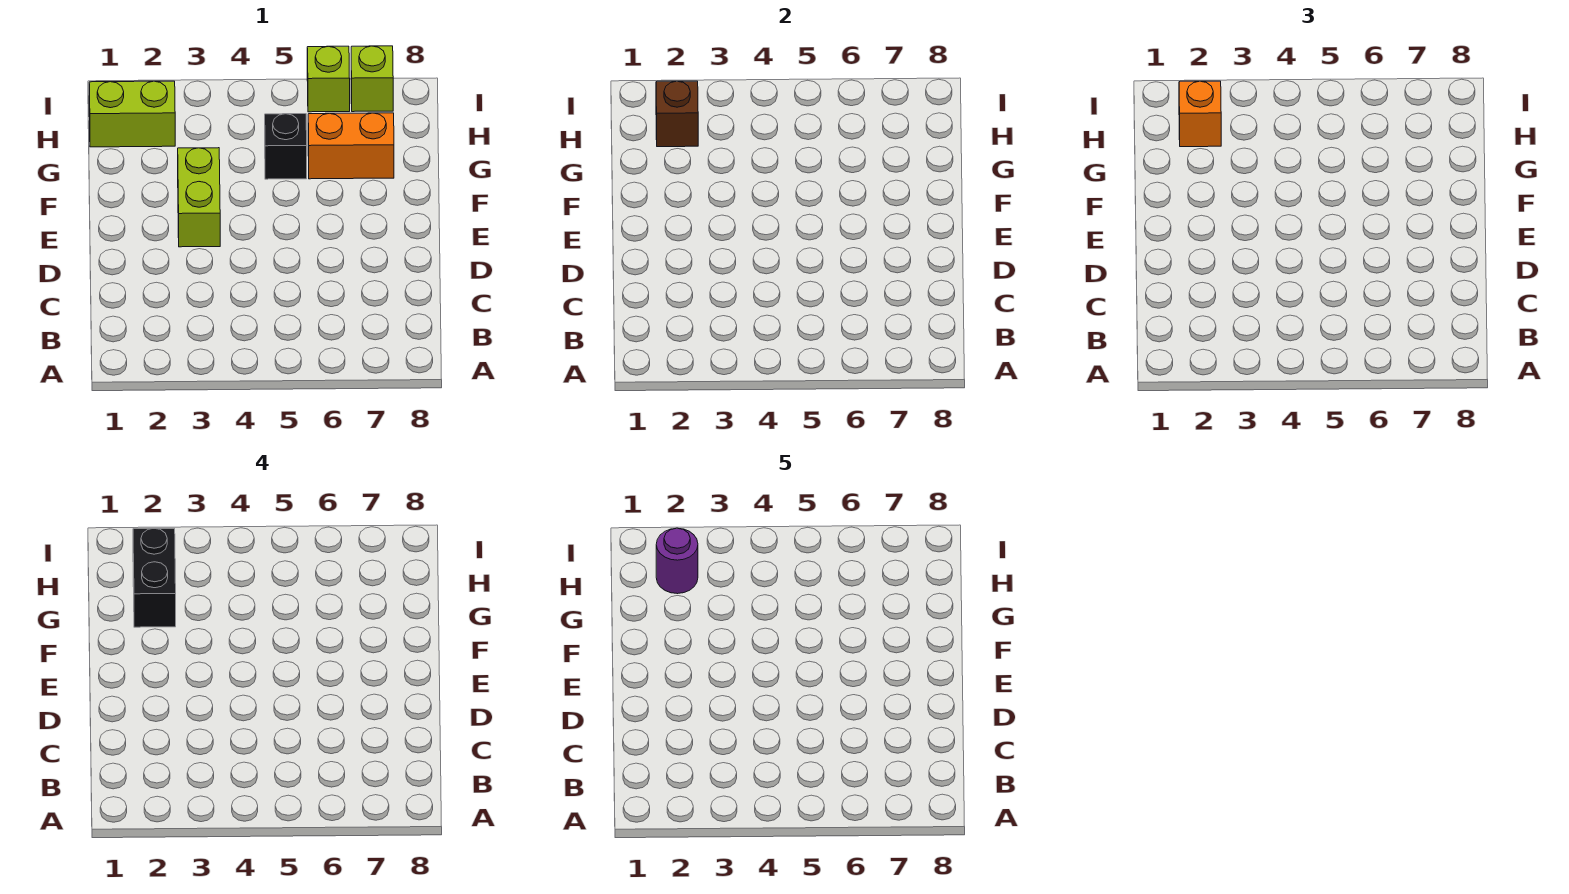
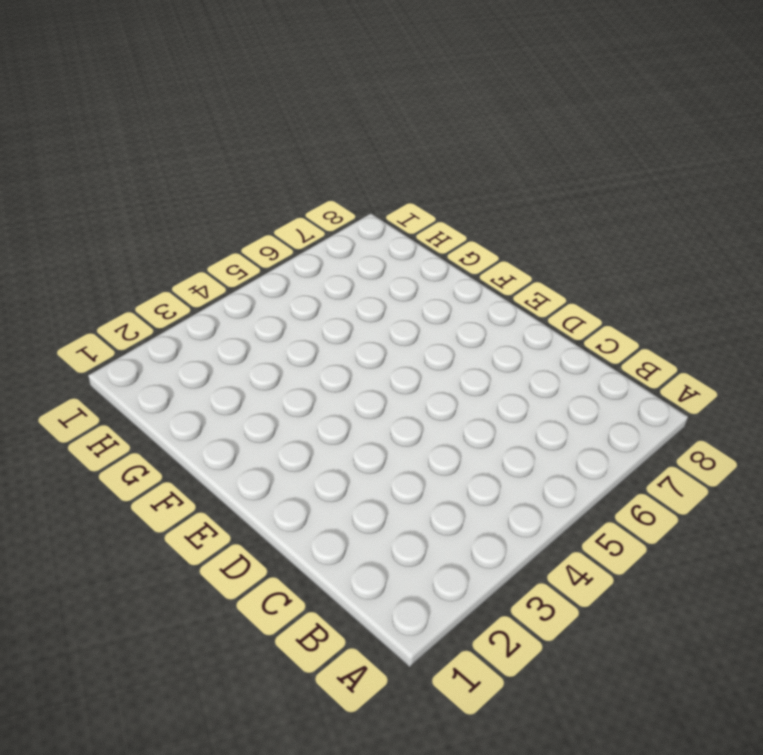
none -> lime 1x2 brick [178,148,220,247]
none -> black 1x1 brick [265,114,307,179]

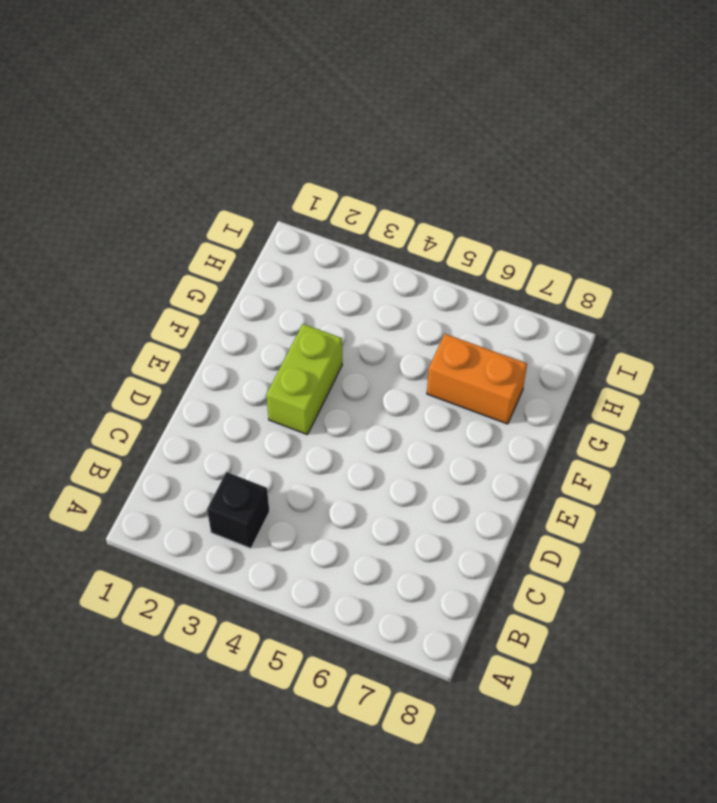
black 1x1 brick [207,472,269,548] -> black 1x1 brick moved to [265,114,307,179]
none -> lime 1x2 brick [89,81,175,147]
none -> lime 1x1 brick [307,46,350,112]

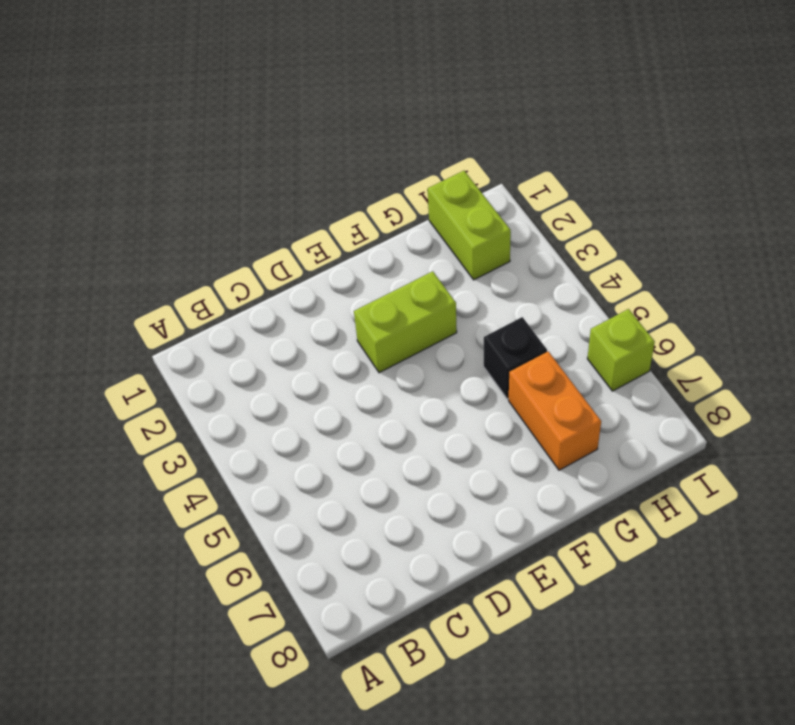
none -> lime 1x1 brick [351,46,393,112]
none -> brown 1x1 brick [656,81,698,147]

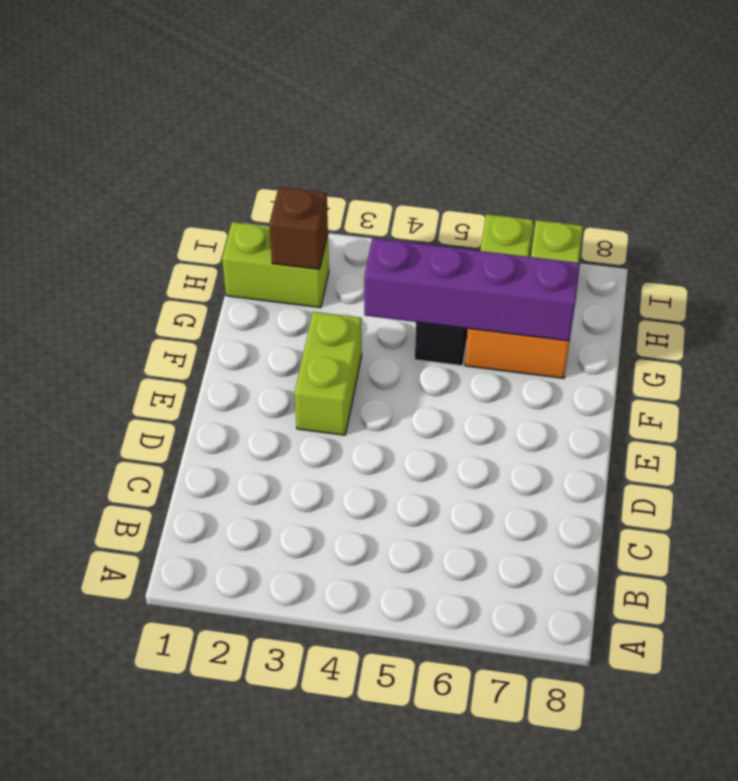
purple 1x4 brick [364,238,580,341] -> none
none -> orange 1x1 brick [1179,81,1221,147]
none -> black 1x2 brick [133,528,176,627]

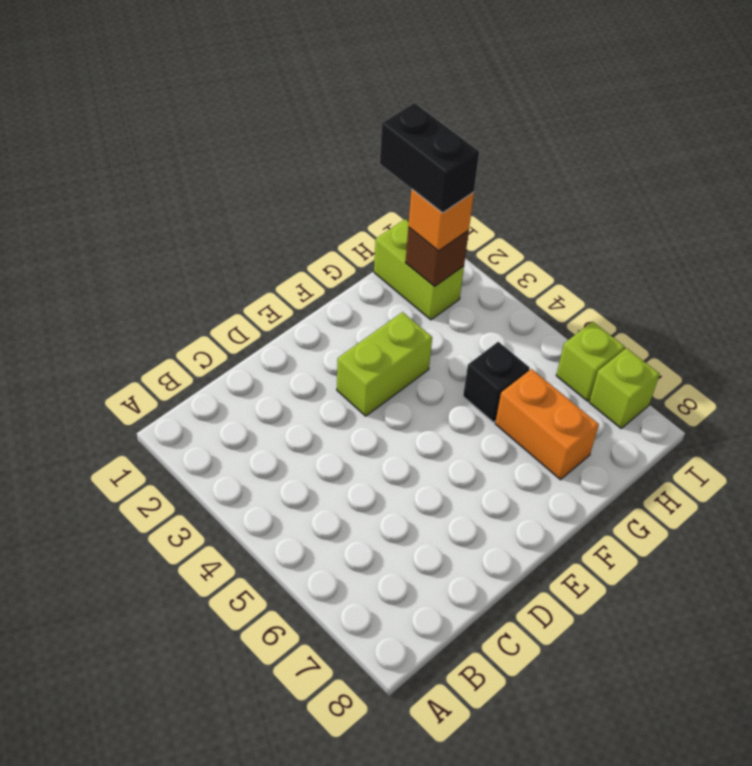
black 1x2 brick [380,103,479,213] -> black 1x2 brick turned to [133,528,176,627]
none -> purple 1x1 round brick [656,528,698,594]

